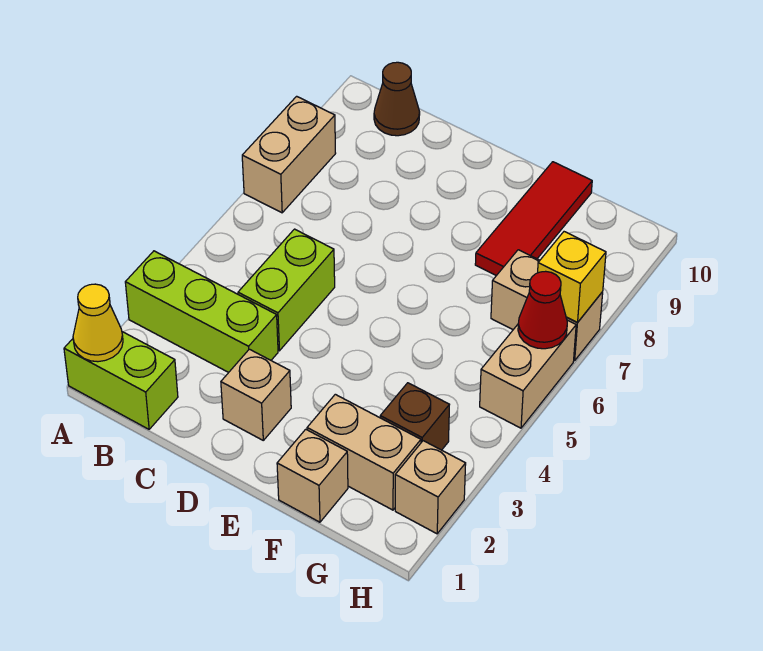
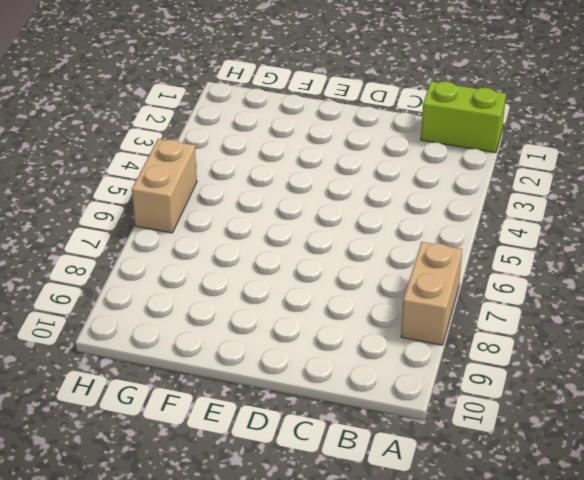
none -> lime 1x3 brick [125,251,278,373]
none -> brown 1x1 cone [374,62,420,136]
none -> lime 1x2 brick [238,229,335,351]

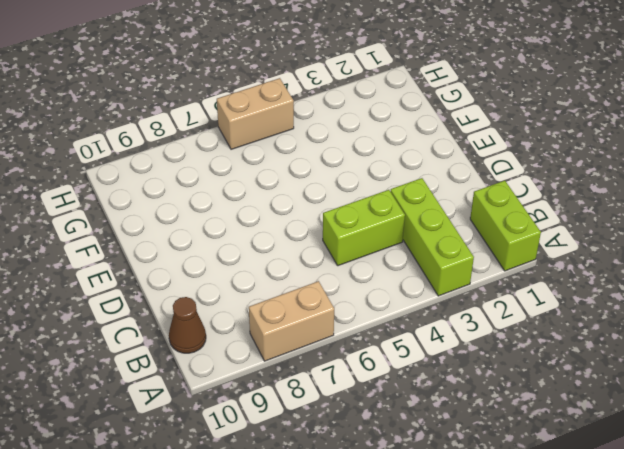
none -> tan 1x1 brick [221,349,291,440]
none -> tan 1x1 brick [277,429,348,522]
none -> tan 1x2 brick [307,394,421,510]

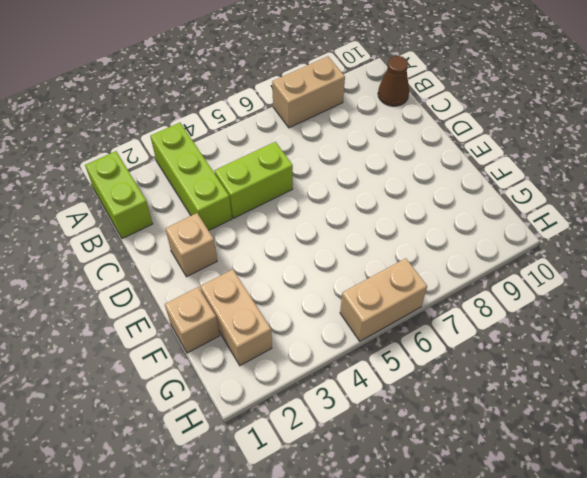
none -> red 1x3 tile [475,162,592,276]
none -> brown 1x1 brick [380,383,449,450]
none -> tan 1x2 brick [491,250,603,361]

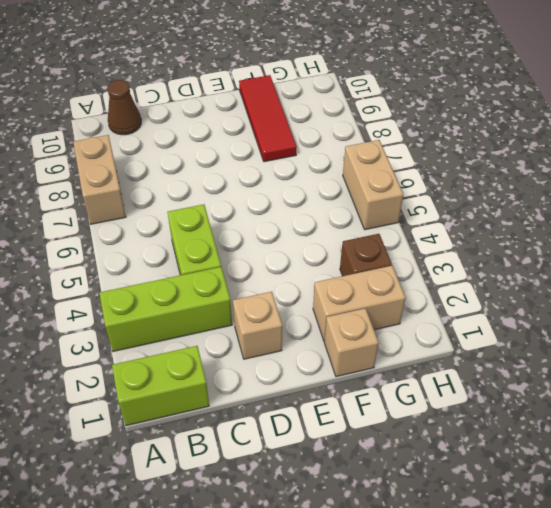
none -> tan 1x2 brick [491,250,603,361]
none -> tan 1x1 brick [395,441,466,534]
none -> yellow 1x1 cone [73,284,123,362]

